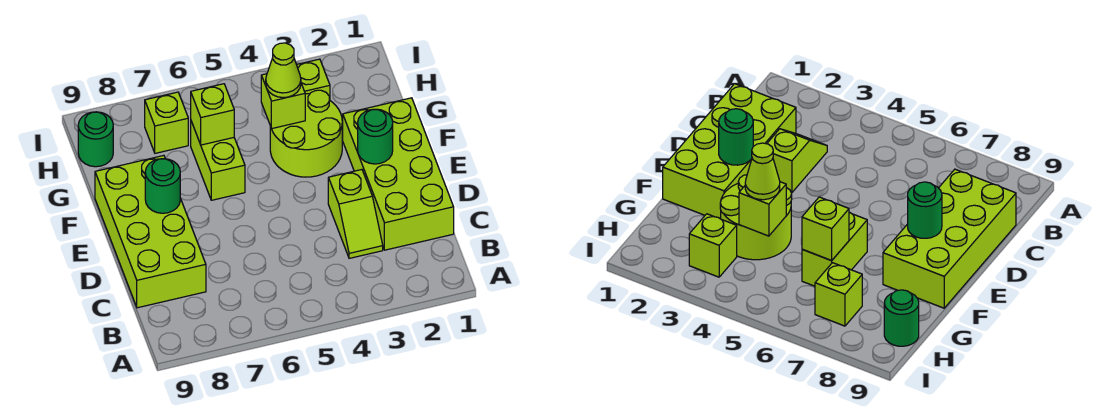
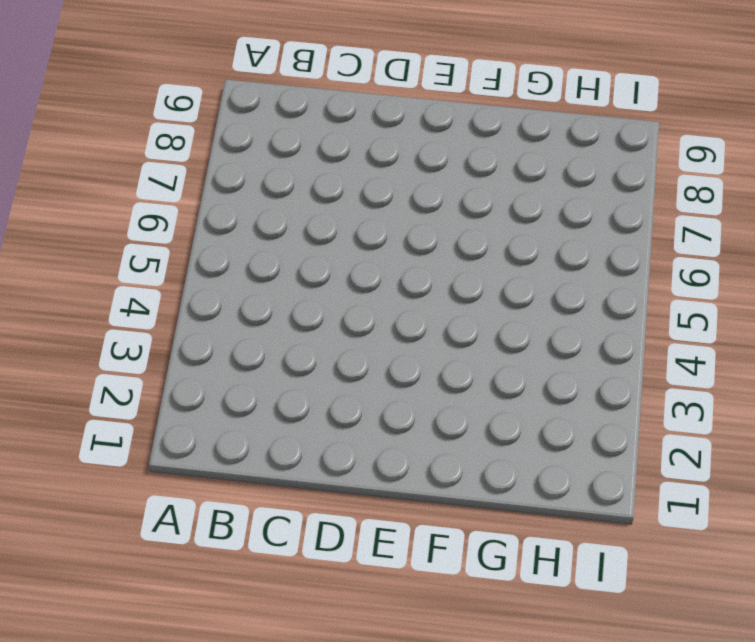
none -> lime 2x4 brick [343,98,454,250]
none -> lime 1x2 slope [328,170,383,258]
none -> lime 2x4 brick [95,156,206,308]

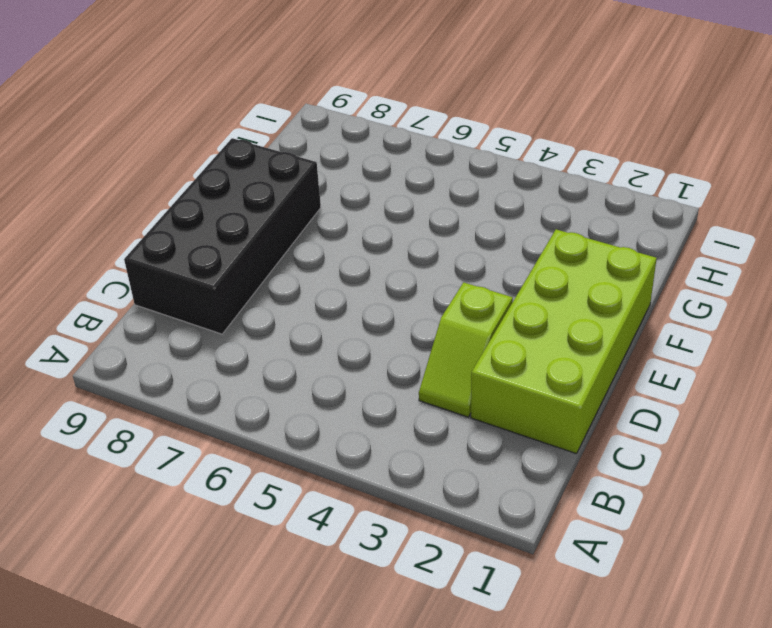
black 2x4 brick [124,138,321,334] -> lime 2x4 brick [95,156,206,308]
none -> lime 2x2 round brick [270,90,342,177]
none -> lime 1x2 brick [191,121,245,200]
none -> lime 1x1 brick [297,59,330,100]

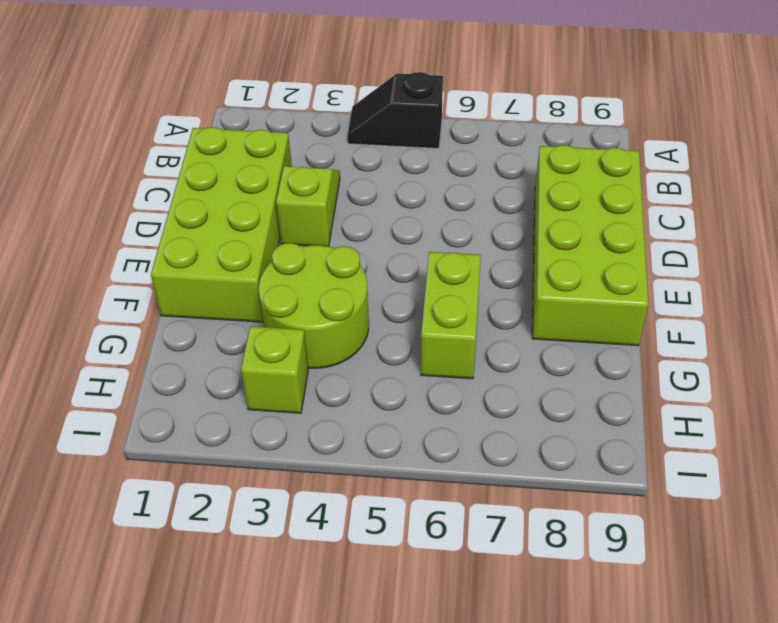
black 1x2 slope [348,72,443,149] -> none
none -> lime 1x1 brick [145,92,188,153]
none -> green 1x1 round brick [78,112,113,167]
none -> green 1x1 round brick [358,109,393,164]

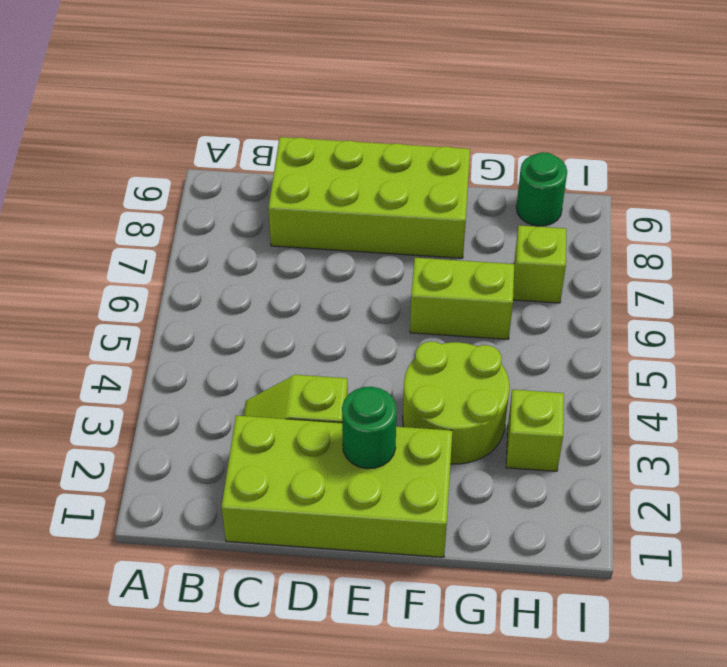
none -> green 1x1 round brick [145,159,180,213]
none -> lime 1x1 brick [261,74,305,129]
none -> lime 1x1 brick [191,84,234,145]

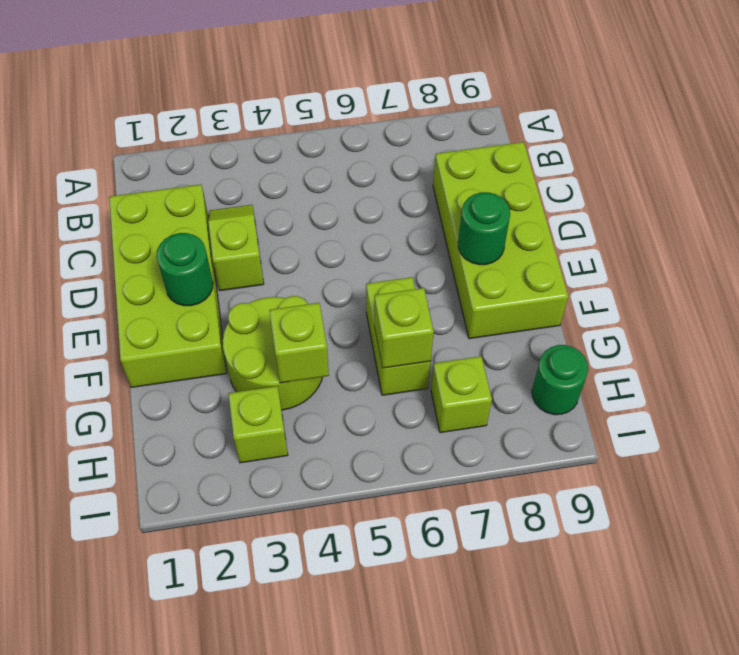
none -> lime 1x1 cone [266,43,301,98]

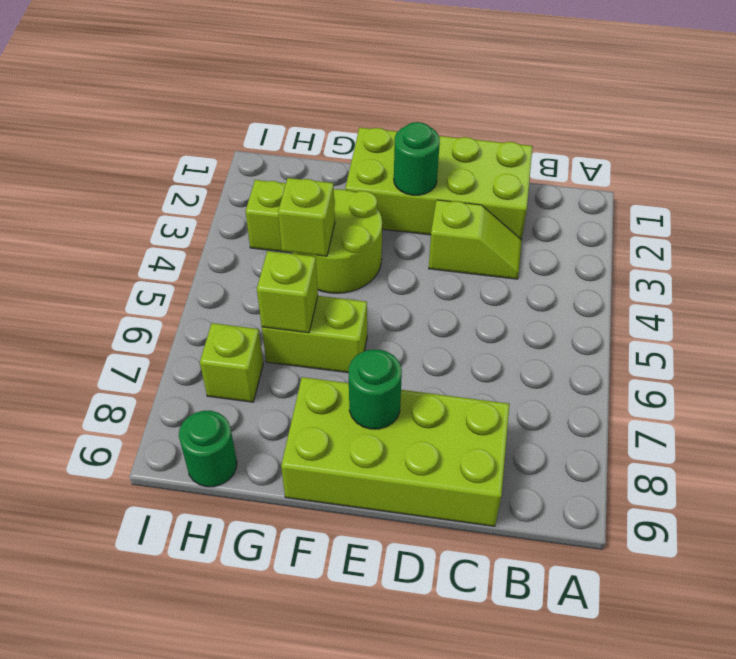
none -> lime 1x1 cone [266,43,301,98]

